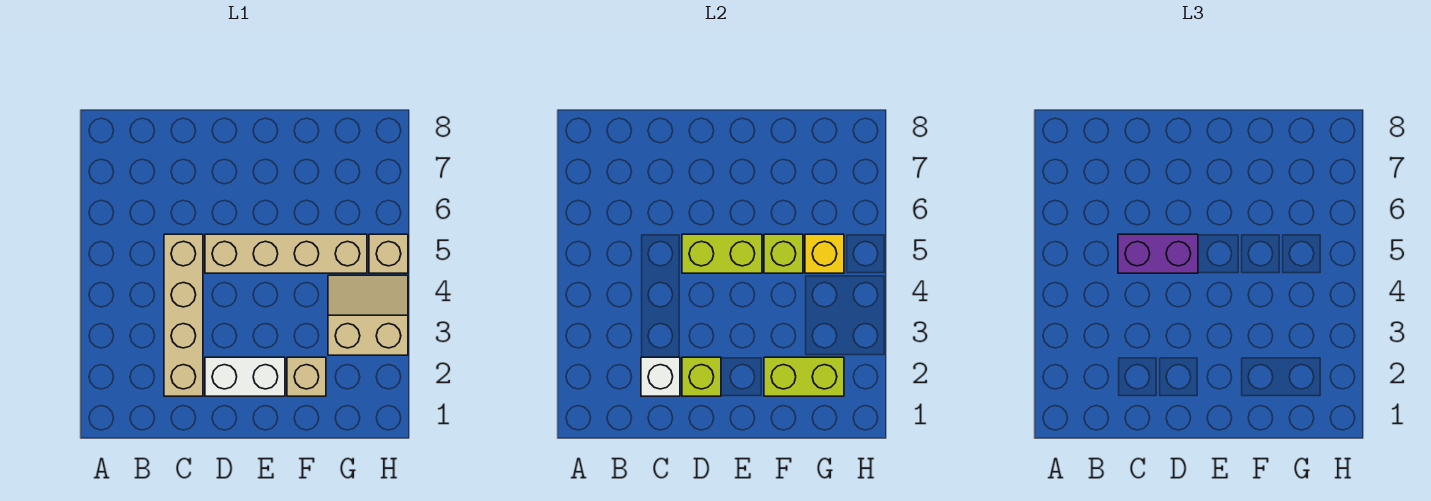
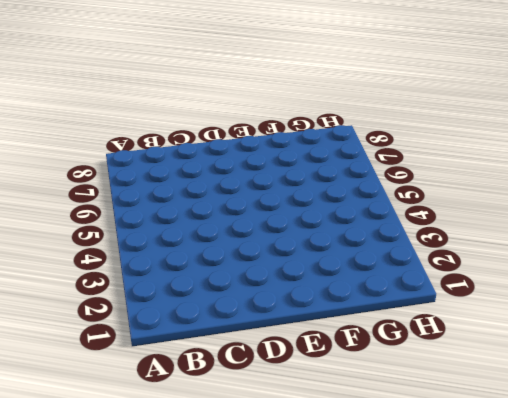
none -> tan 1x4 brick [164,234,203,396]
none -> white 1x2 brick [205,357,285,396]
none -> tan 1x4 brick [205,234,367,273]

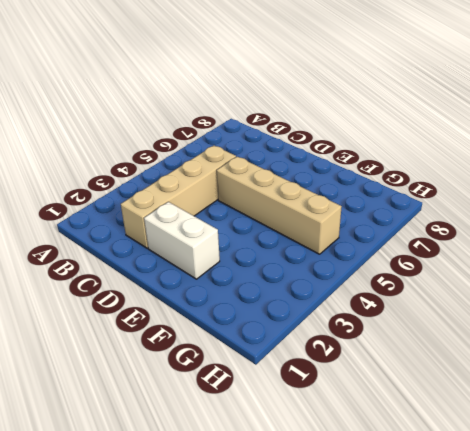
none -> tan 1x1 brick [287,357,326,396]
none -> tan 2x2 slope [328,275,408,355]
none -> tan 1x1 brick [369,234,408,273]

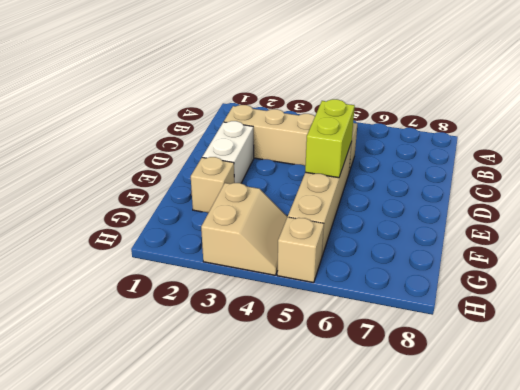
none -> white 1x1 brick [641,357,680,396]
none -> lime 1x1 brick [682,357,721,396]
none -> lime 1x2 brick [764,357,844,396]

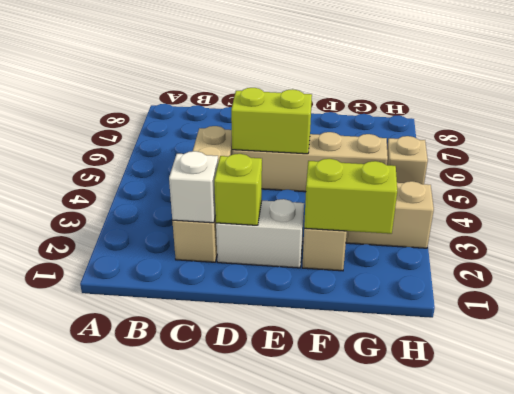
none -> lime 1x1 brick [764,234,803,273]
none -> yellow 1x1 brick [805,234,844,273]
none -> purple 1x2 brick [1118,234,1198,273]

